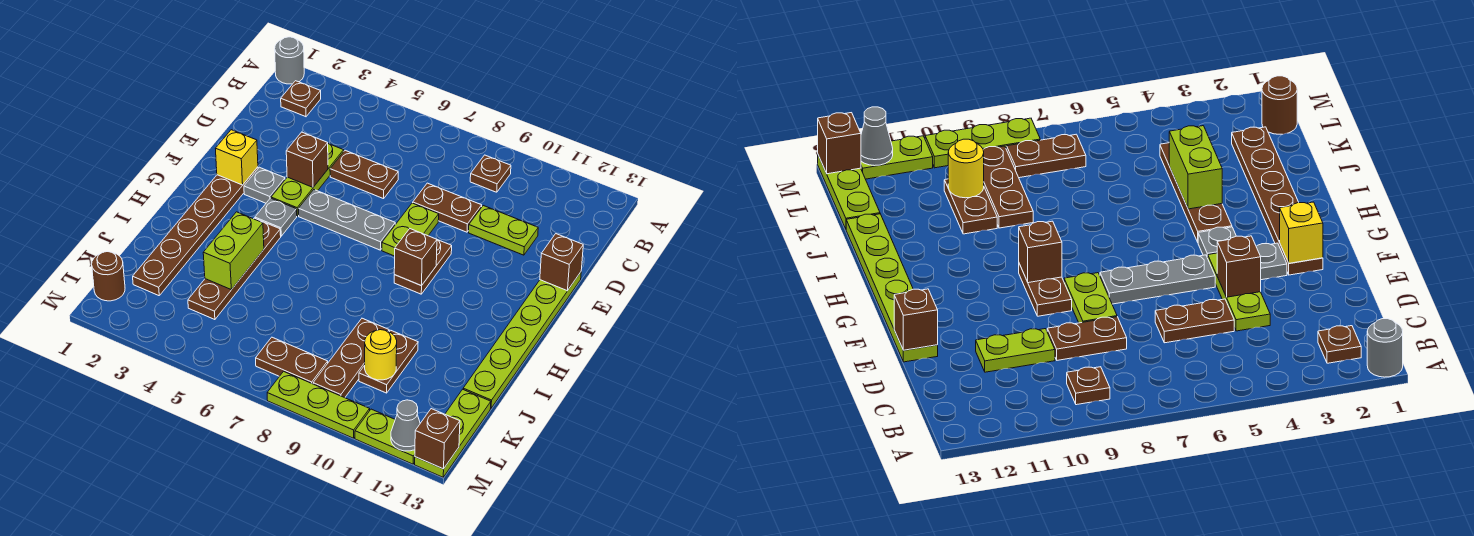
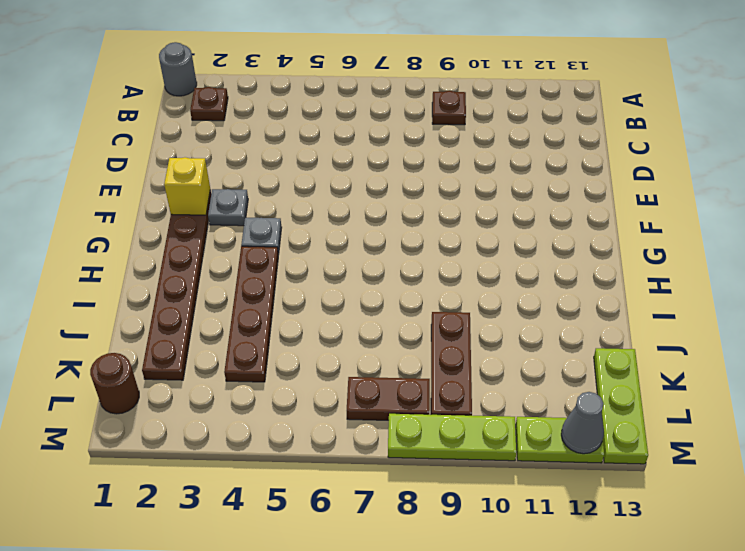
none -> lime 1x3 plate [271,144,344,216]
none -> brown 1x2 plate [330,150,398,199]
none -> brown 1x2 plate [413,183,482,232]
none -> lime 1x2 plate [469,206,538,255]

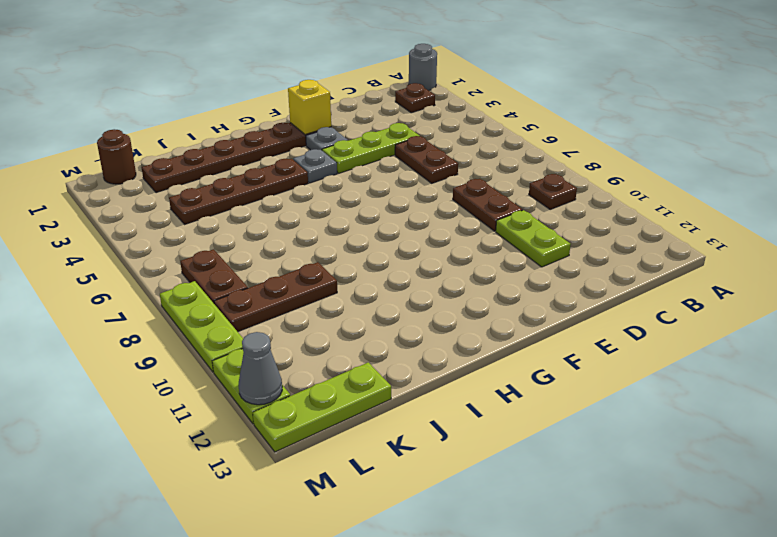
none -> lime 1x2 plate [382,203,439,256]
none -> lime 1x6 plate [463,272,581,408]
none -> grey 1x3 plate [299,190,395,250]
none -> brown 1x2 plate [394,240,452,294]

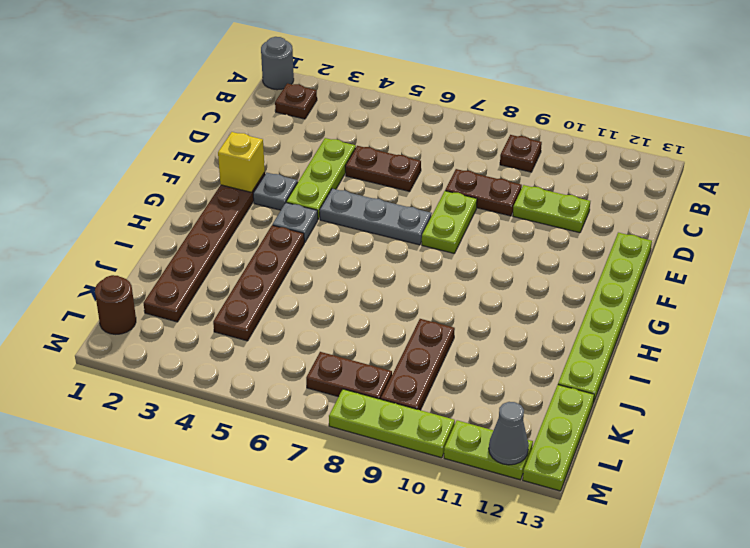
none -> brown 1x2 plate [394,240,452,294]
none -> brown 1x2 plate [359,330,418,393]
none -> brown 1x1 brick [286,132,328,187]
none -> brown 1x1 brick [540,234,583,291]

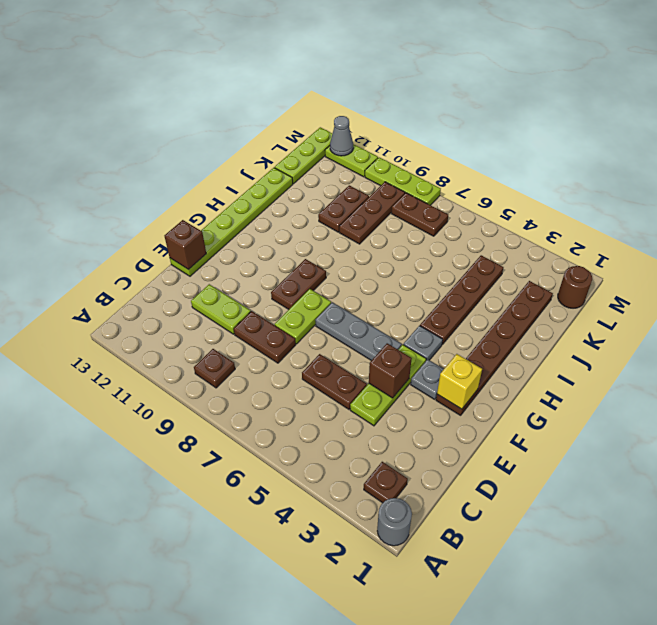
none -> brown 1x1 brick [394,229,437,286]
none -> lime 1x2 brick [203,212,264,290]
none -> yellow 1x1 round brick [365,330,397,380]
none -> brown 1x1 brick [415,409,460,469]

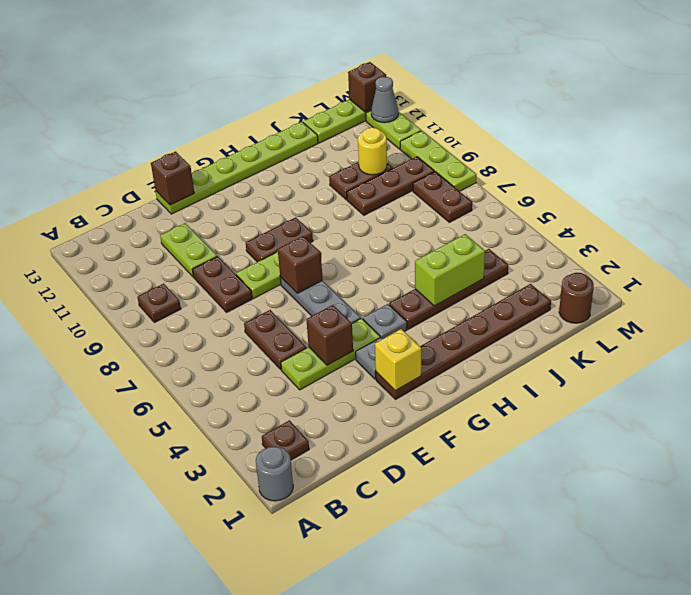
brown 1x1 brick [278,236,323,293] -> brown 1x1 brick moved to [394,229,437,286]

